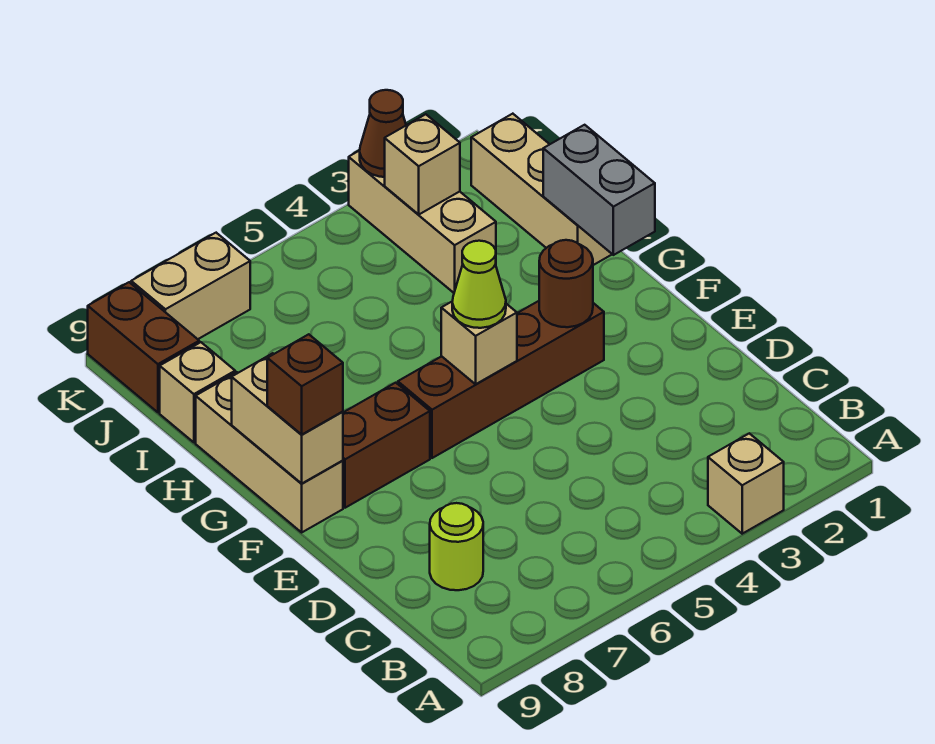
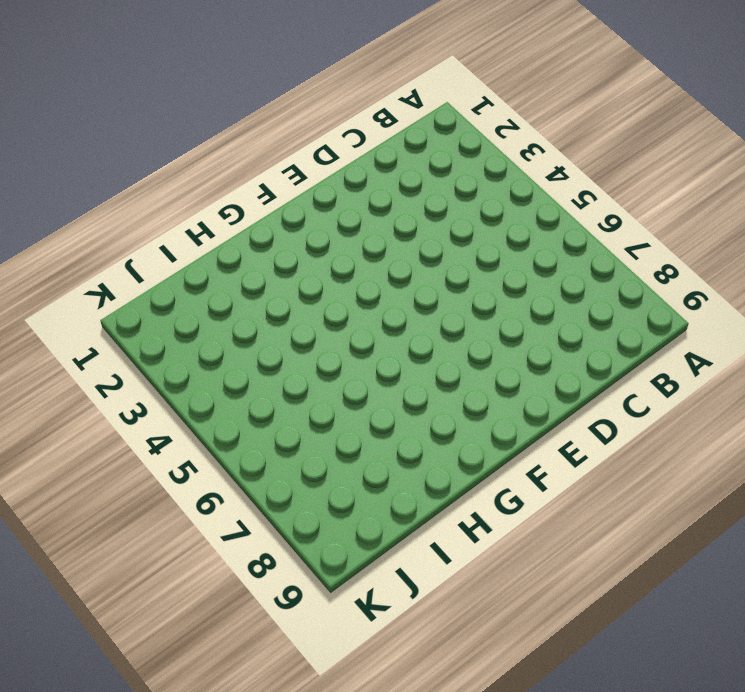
none -> tan 1x1 brick [708,433,784,534]
none -> lime 1x1 round brick [430,503,483,590]
none -> brown 1x4 brick [398,301,604,458]

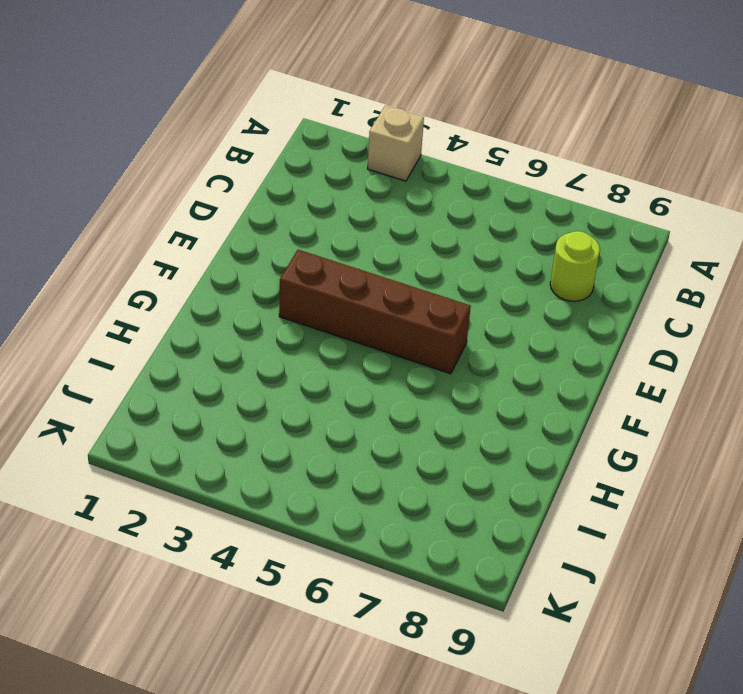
none -> brown 1x2 brick [343,383,430,508]
none -> tan 1x3 brick [196,372,343,532]
none -> tan 1x3 brick [471,114,612,265]

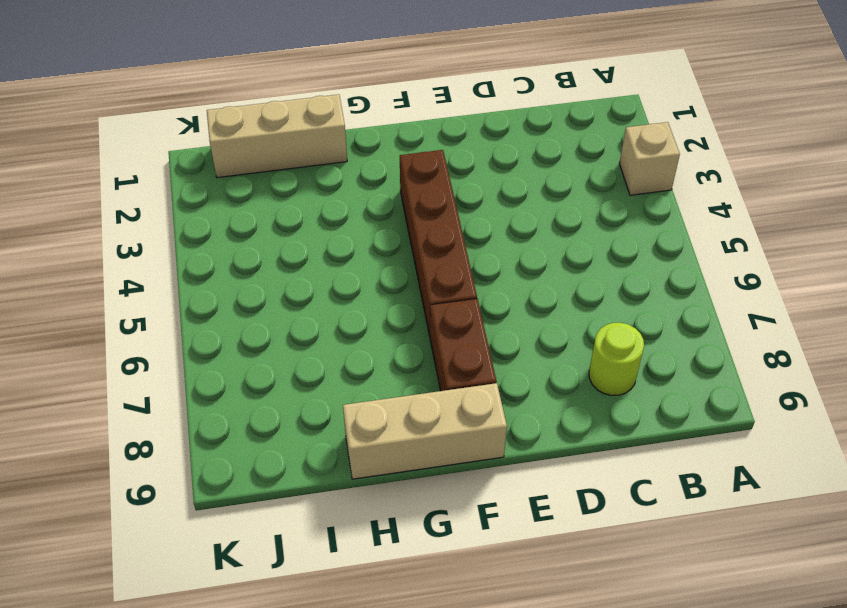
none -> tan 1x3 brick [349,150,496,293]
none -> tan 1x1 brick [160,342,235,442]
none -> brown 1x2 brick [88,282,199,412]

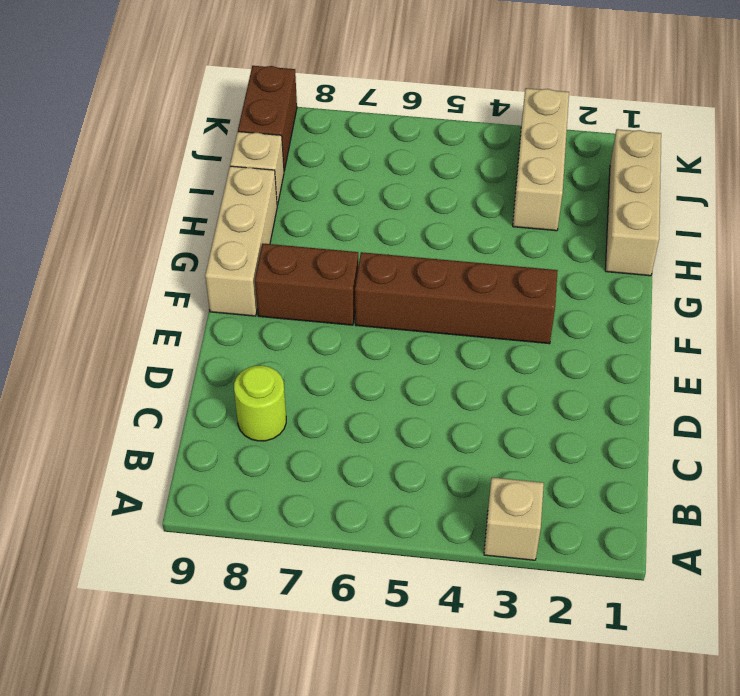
none -> tan 1x2 brick [131,233,250,339]
none -> brown 1x1 round brick [539,240,593,327]
none -> tan 1x1 brick [441,302,517,384]

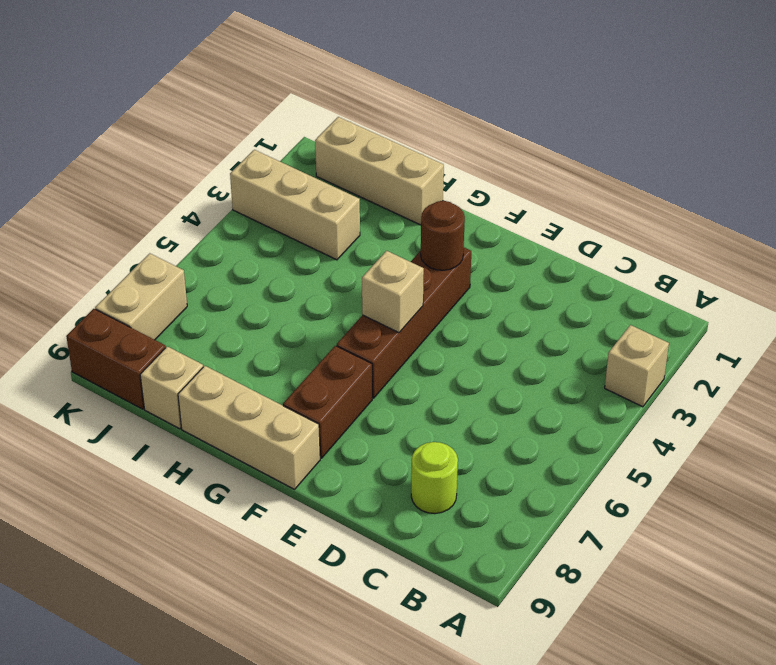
none -> tan 1x2 brick [232,353,343,483]
none -> grey 1x2 brick [543,125,655,255]
none -> tan 1x1 brick [385,114,460,214]

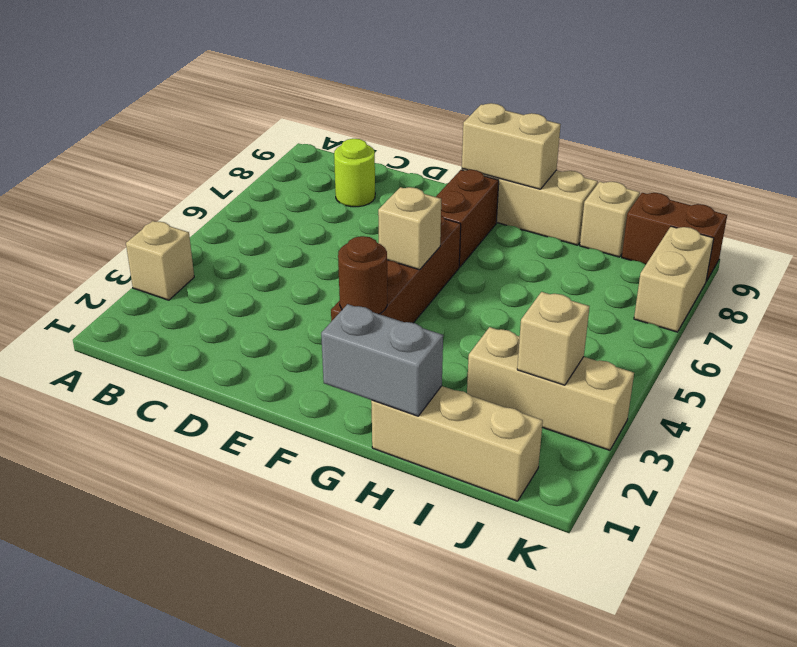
none -> brown 1x1 cone [360,90,406,177]
none -> lime 1x1 cone [452,241,506,328]
none -> brown 1x1 brick [267,334,343,434]

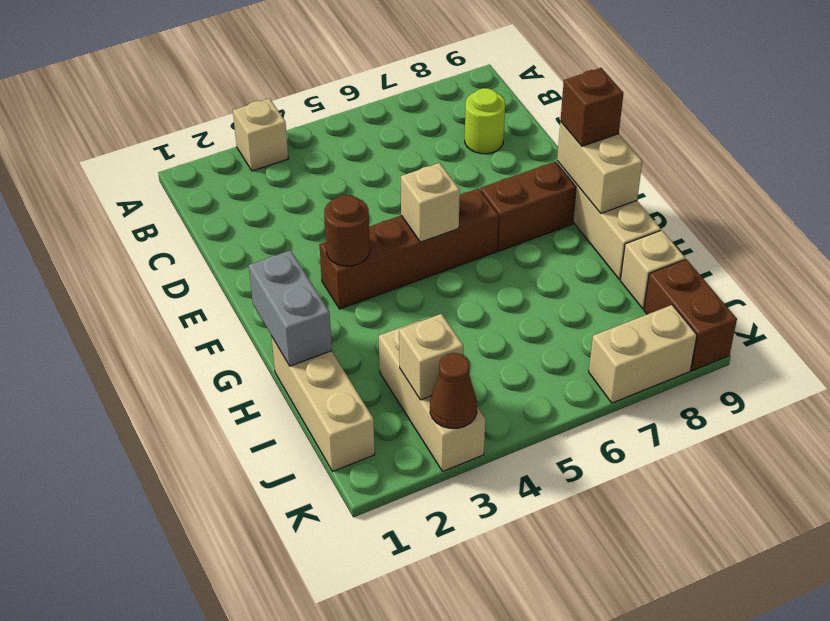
none -> lime 1x1 cone [452,241,506,328]

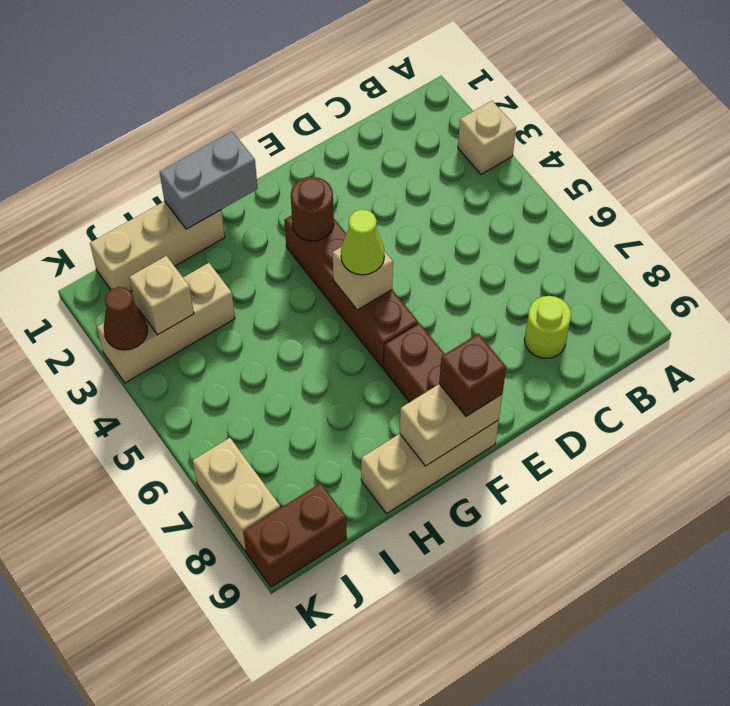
none -> tan 1x1 brick [160,342,235,442]

